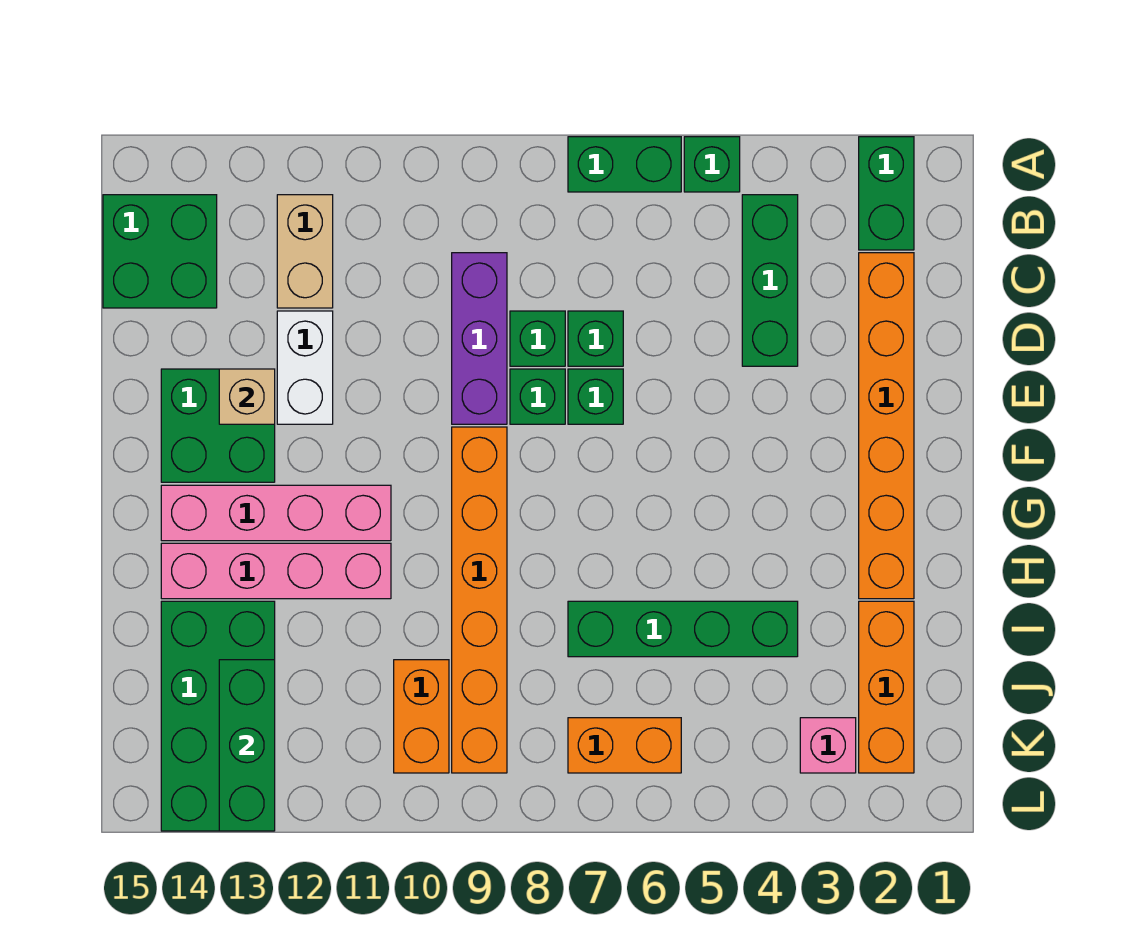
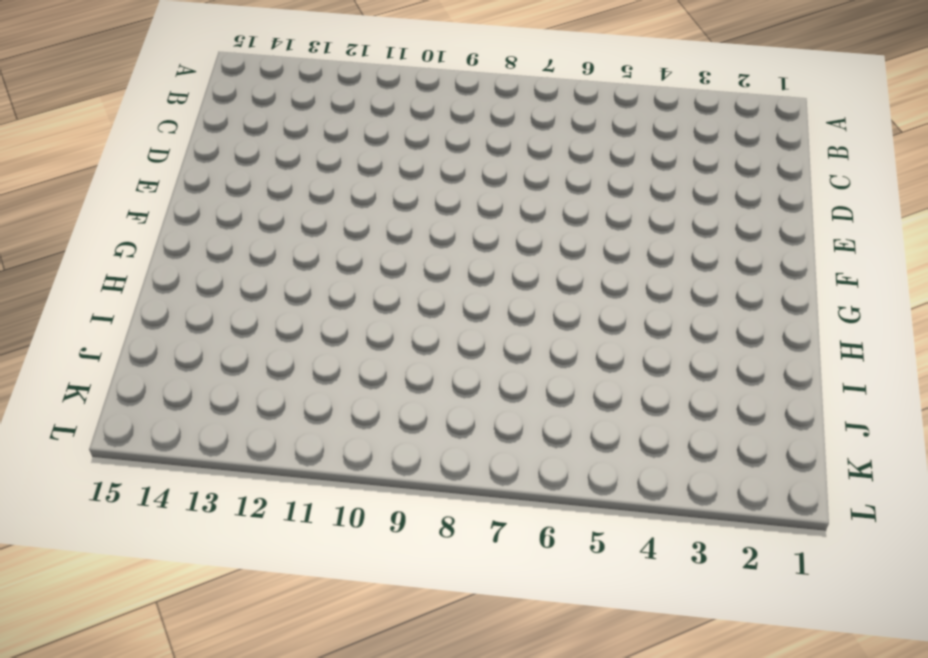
none -> green 1x2 brick [859,137,914,250]
none -> green 1x1 brick [684,137,740,192]
none -> green 1x2 brick [568,137,681,192]

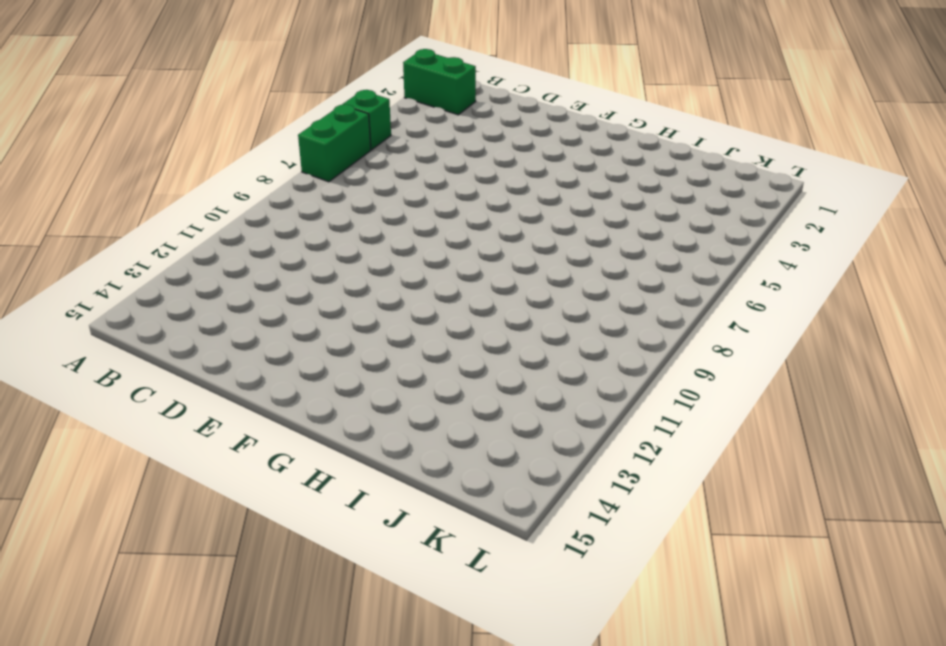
none -> green 1x3 brick [742,195,798,366]
none -> tan 1x2 brick [277,195,333,308]
none -> green 2x2 brick [103,195,217,308]

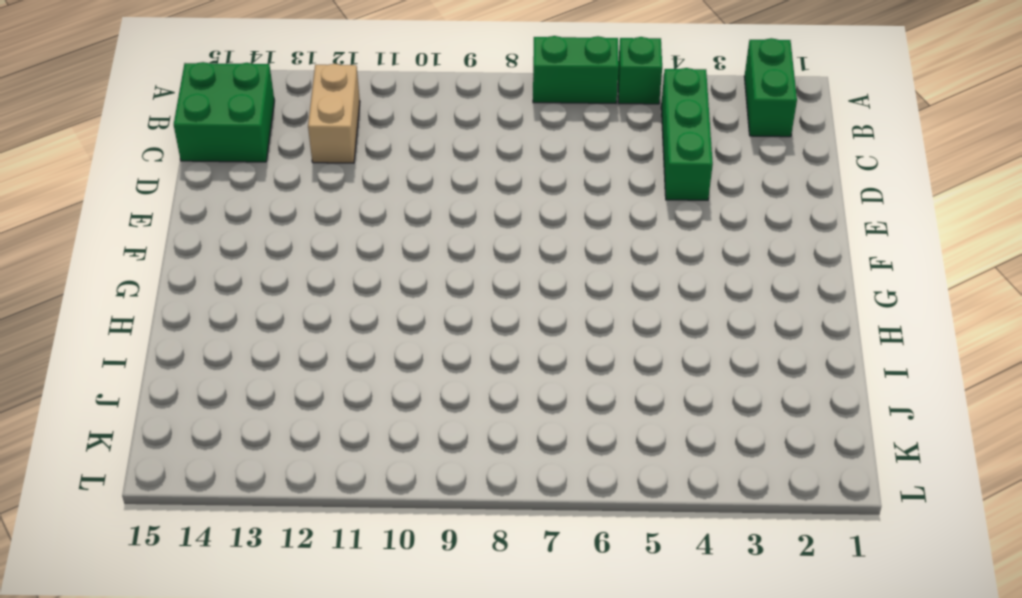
none -> orange 1x6 brick [859,253,914,599]
none -> purple 1x3 brick [452,253,507,424]
none -> green 1x1 brick [568,311,623,366]

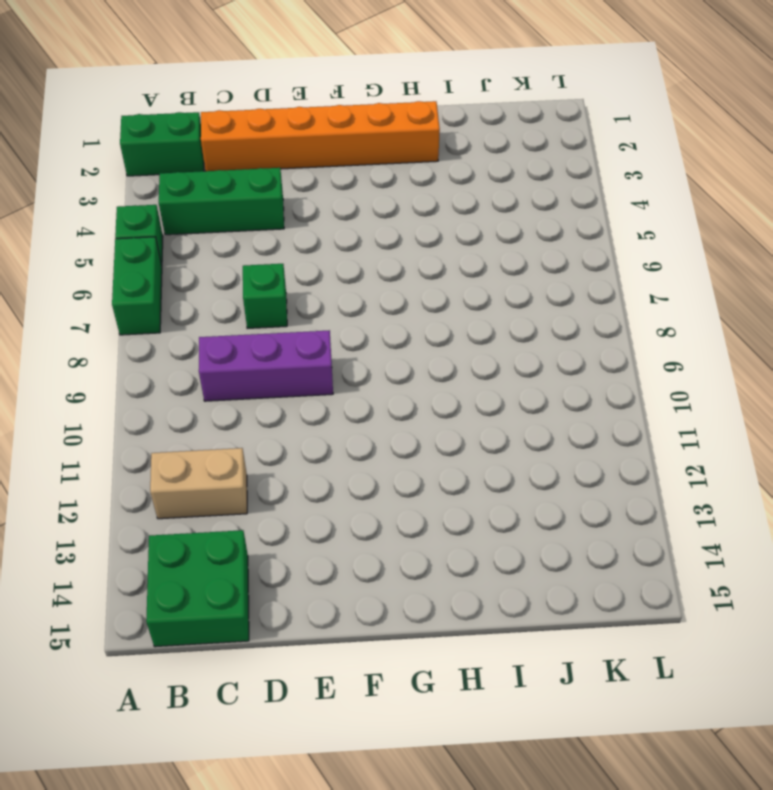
none -> green 1x1 brick [510,311,565,366]
none -> white 1x2 brick [277,311,333,424]
none -> green 1x1 brick [568,369,623,424]

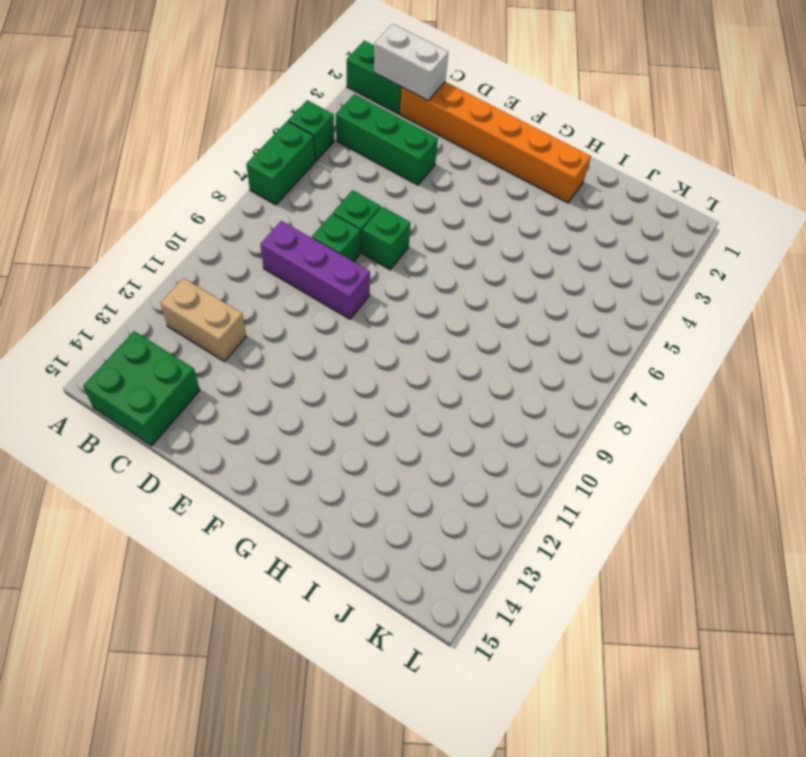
white 1x2 brick [374,24,448,101] -> white 1x2 brick moved to [277,311,333,424]
none -> green 1x1 brick [510,369,565,424]
none -> green 2x2 brick [161,369,275,482]
none -> orange 1x6 brick [452,427,507,773]

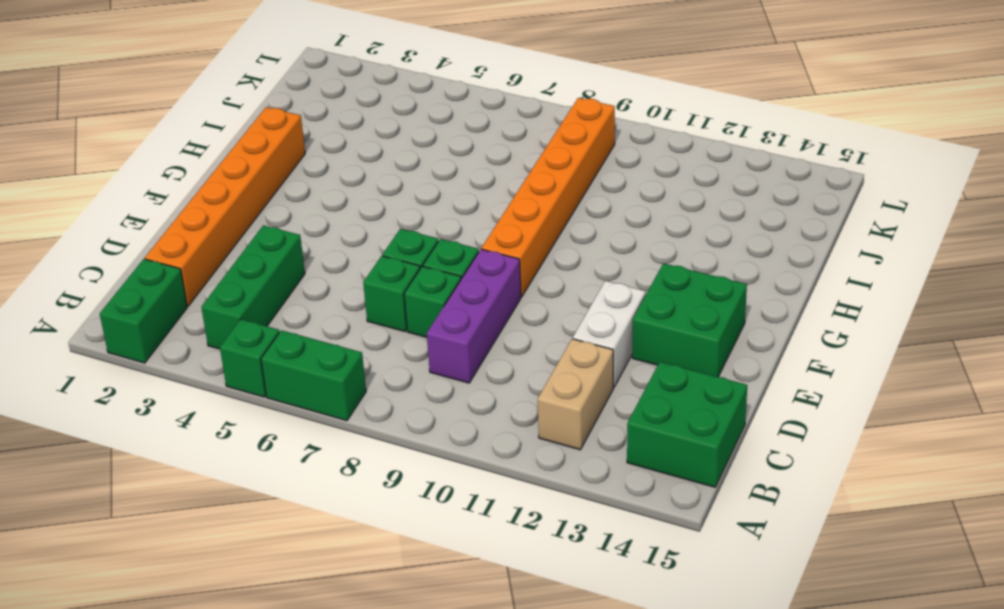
none -> pink 1x4 brick [161,485,391,541]
none -> pink 1x4 brick [161,543,391,599]
none -> orange 1x3 brick [859,601,914,773]

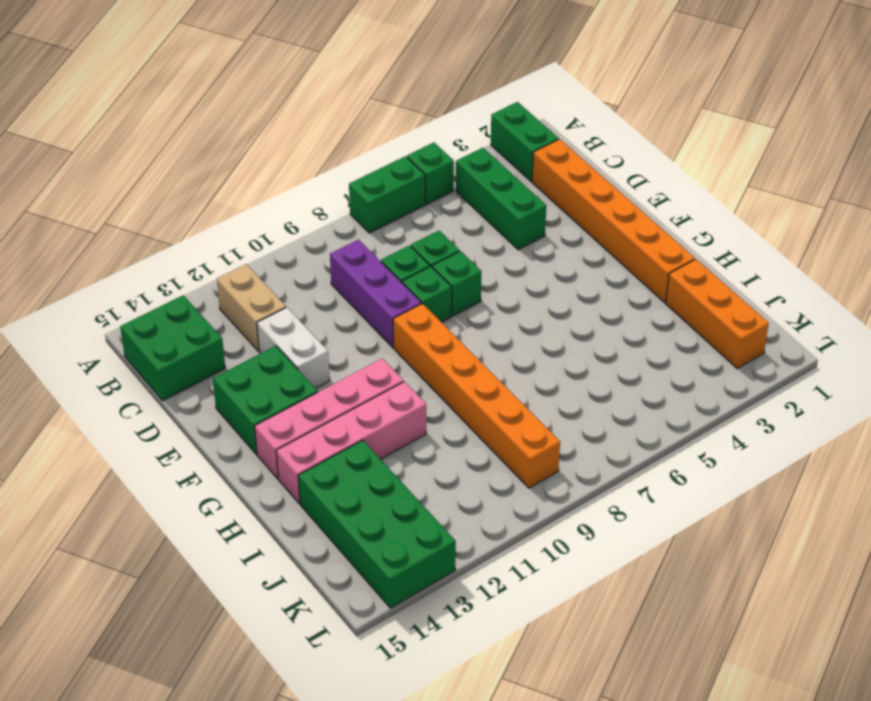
none -> green 1x4 brick [568,601,798,657]
none -> orange 1x2 brick [394,660,449,773]
none -> pink 1x1 brick [800,718,856,773]

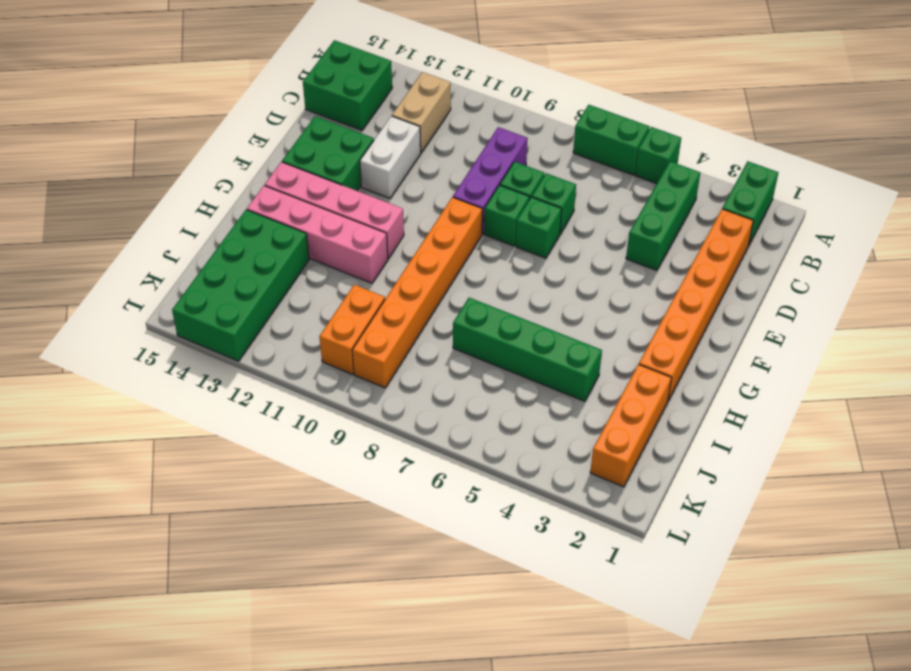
none -> pink 1x1 brick [800,718,856,773]
none -> orange 1x2 brick [568,718,681,773]
none -> tan 1x1 brick [219,369,275,424]

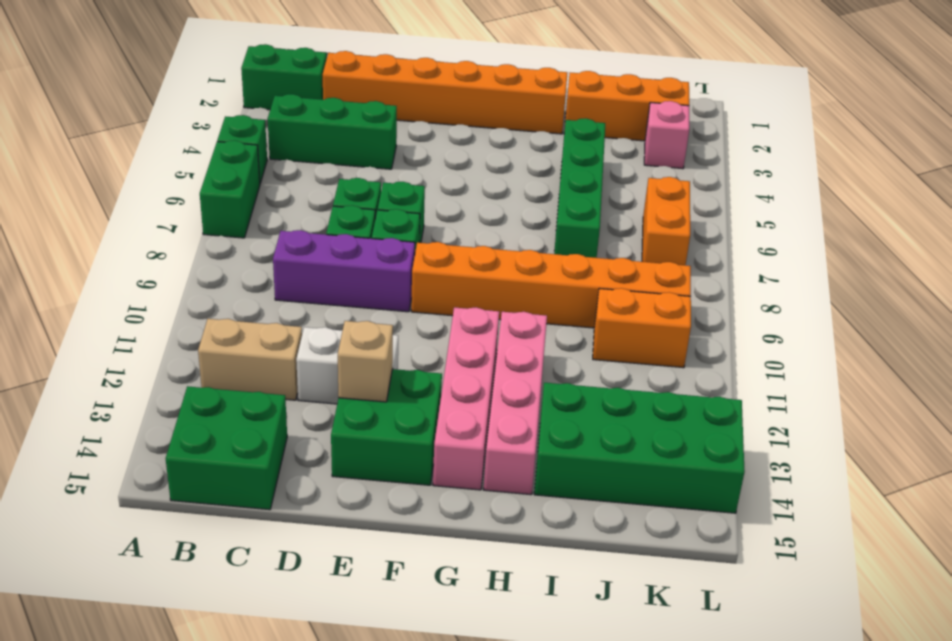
none -> green 1x3 brick [219,660,275,831]

